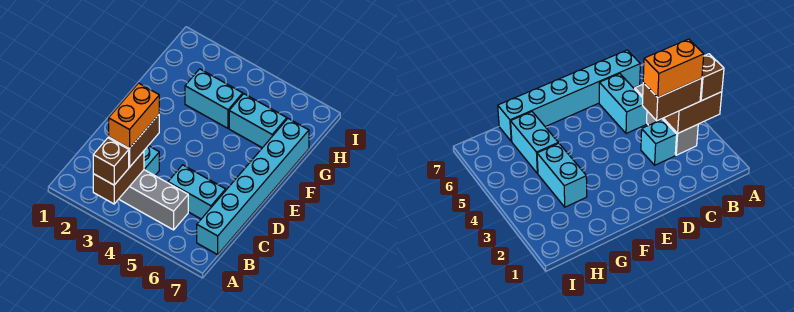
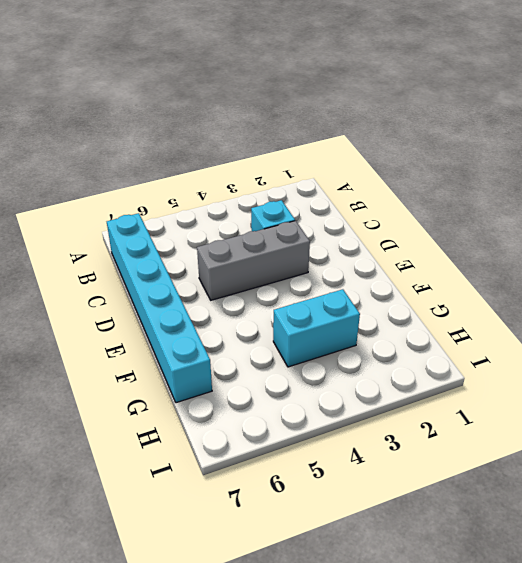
grey 1x3 brick [197,221,310,300] -> grey 1x3 brick moved to [119,170,188,230]
none -> cyan 1x2 brick [168,165,226,219]
none -> cyan 1x2 brick [229,94,287,148]

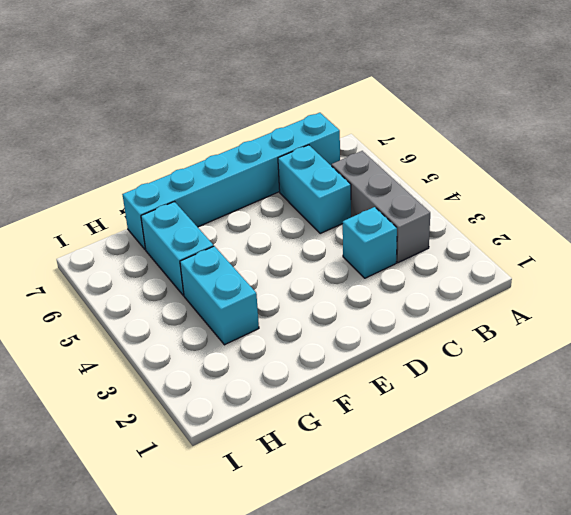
none -> brown 1x2 brick [93,151,144,204]
none -> brown 1x1 brick [93,138,129,185]

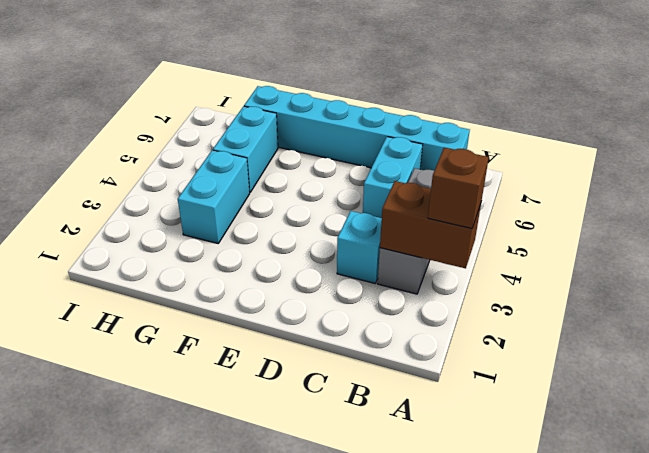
none -> brown 1x2 brick [109,115,159,167]
none -> orange 1x2 brick [109,83,159,148]

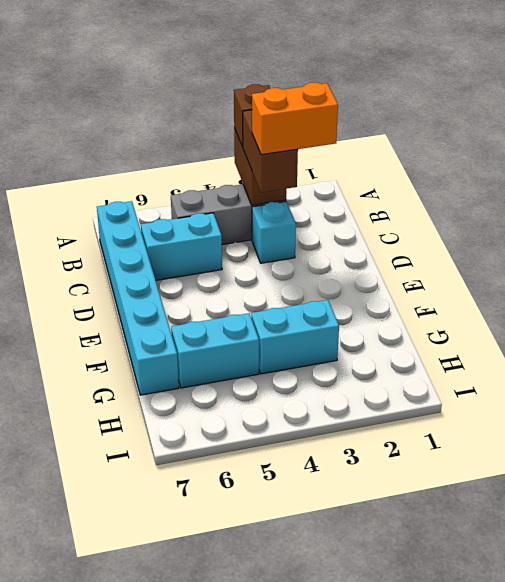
orange 1x2 brick [252,83,338,155] -> orange 1x2 brick turned to [109,83,159,148]

